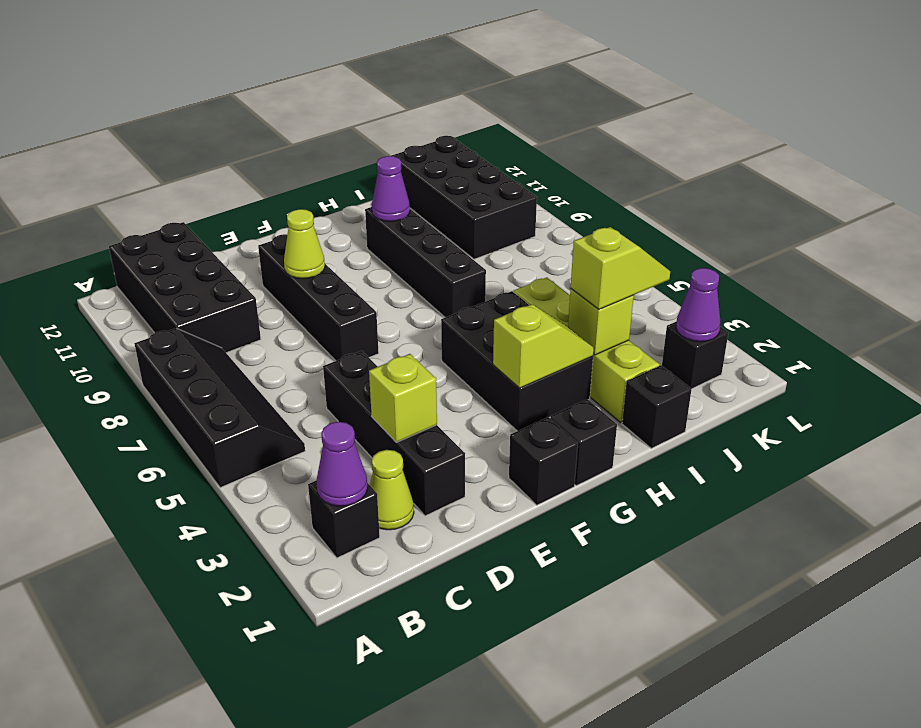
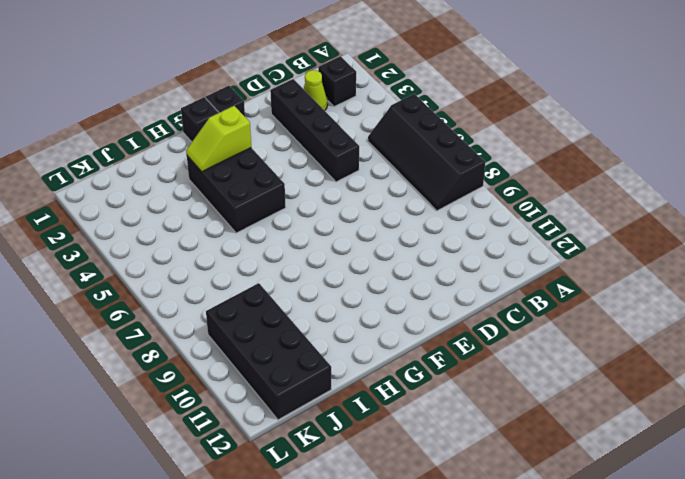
none -> black 2x4 brick [109,222,261,353]
none -> black 1x4 brick [258,234,379,361]
none -> black 1x4 brick [365,207,486,317]

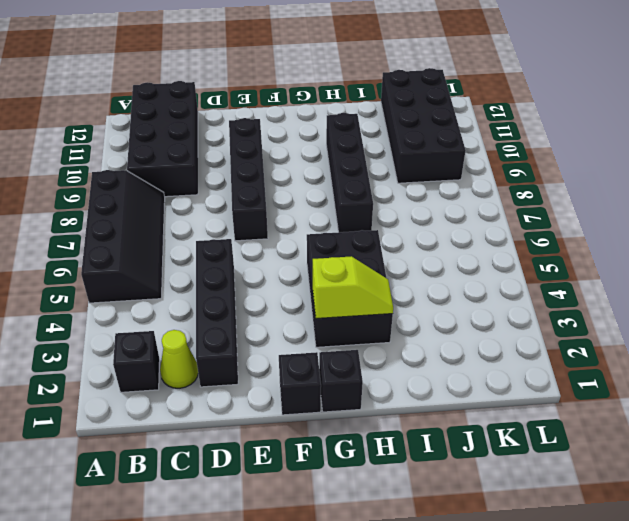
none -> black 1x1 brick [622,365,692,448]
none -> lime 1x4 brick [514,277,660,422]
none -> black 1x1 brick [662,321,728,389]

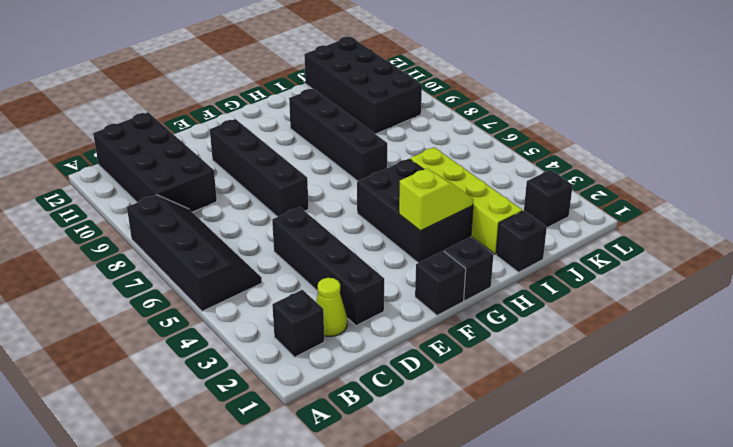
none -> purple 1x1 cone [316,422,368,506]
none -> lime 1x1 brick [369,354,437,442]
none -> lime 1x1 cone [284,209,325,278]

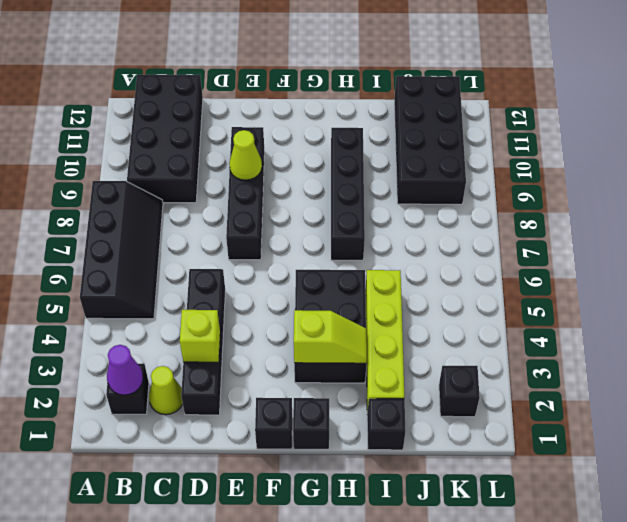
none -> purple 1x1 cone [372,156,410,221]
none -> lime 1x1 brick [568,289,634,355]
none -> purple 1x1 cone [676,268,721,342]

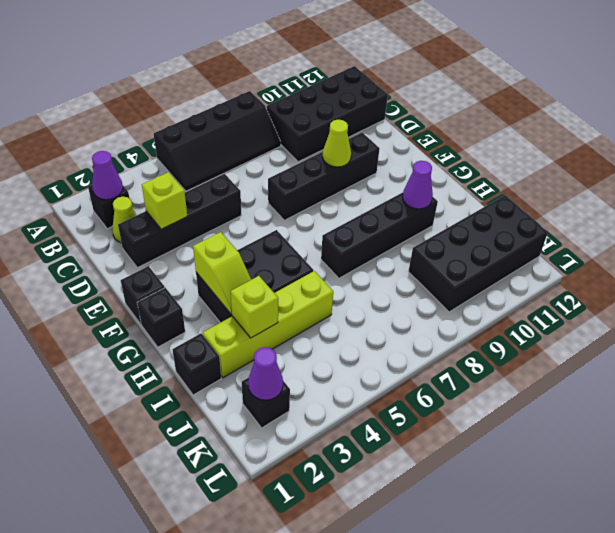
none -> lime 1x2 slope [571,227,670,309]

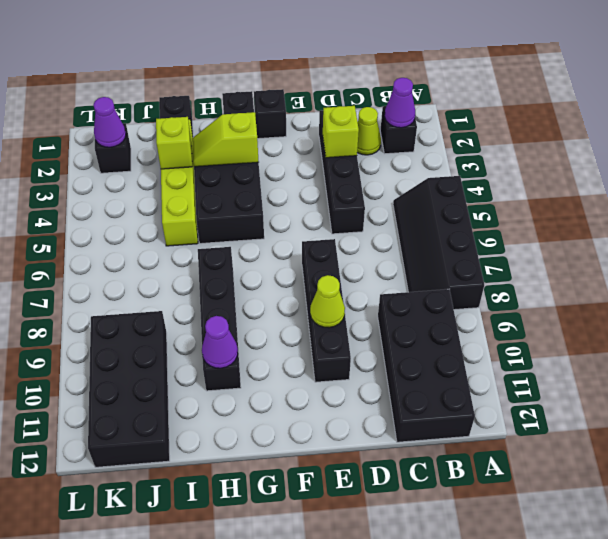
none -> lime 1x2 slope [571,227,670,309]

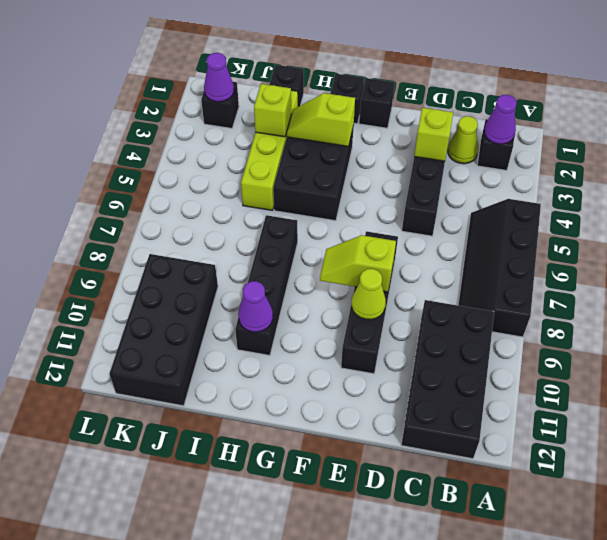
lime 1x2 slope [320,235,396,292] -> lime 1x2 slope moved to [571,227,670,309]

